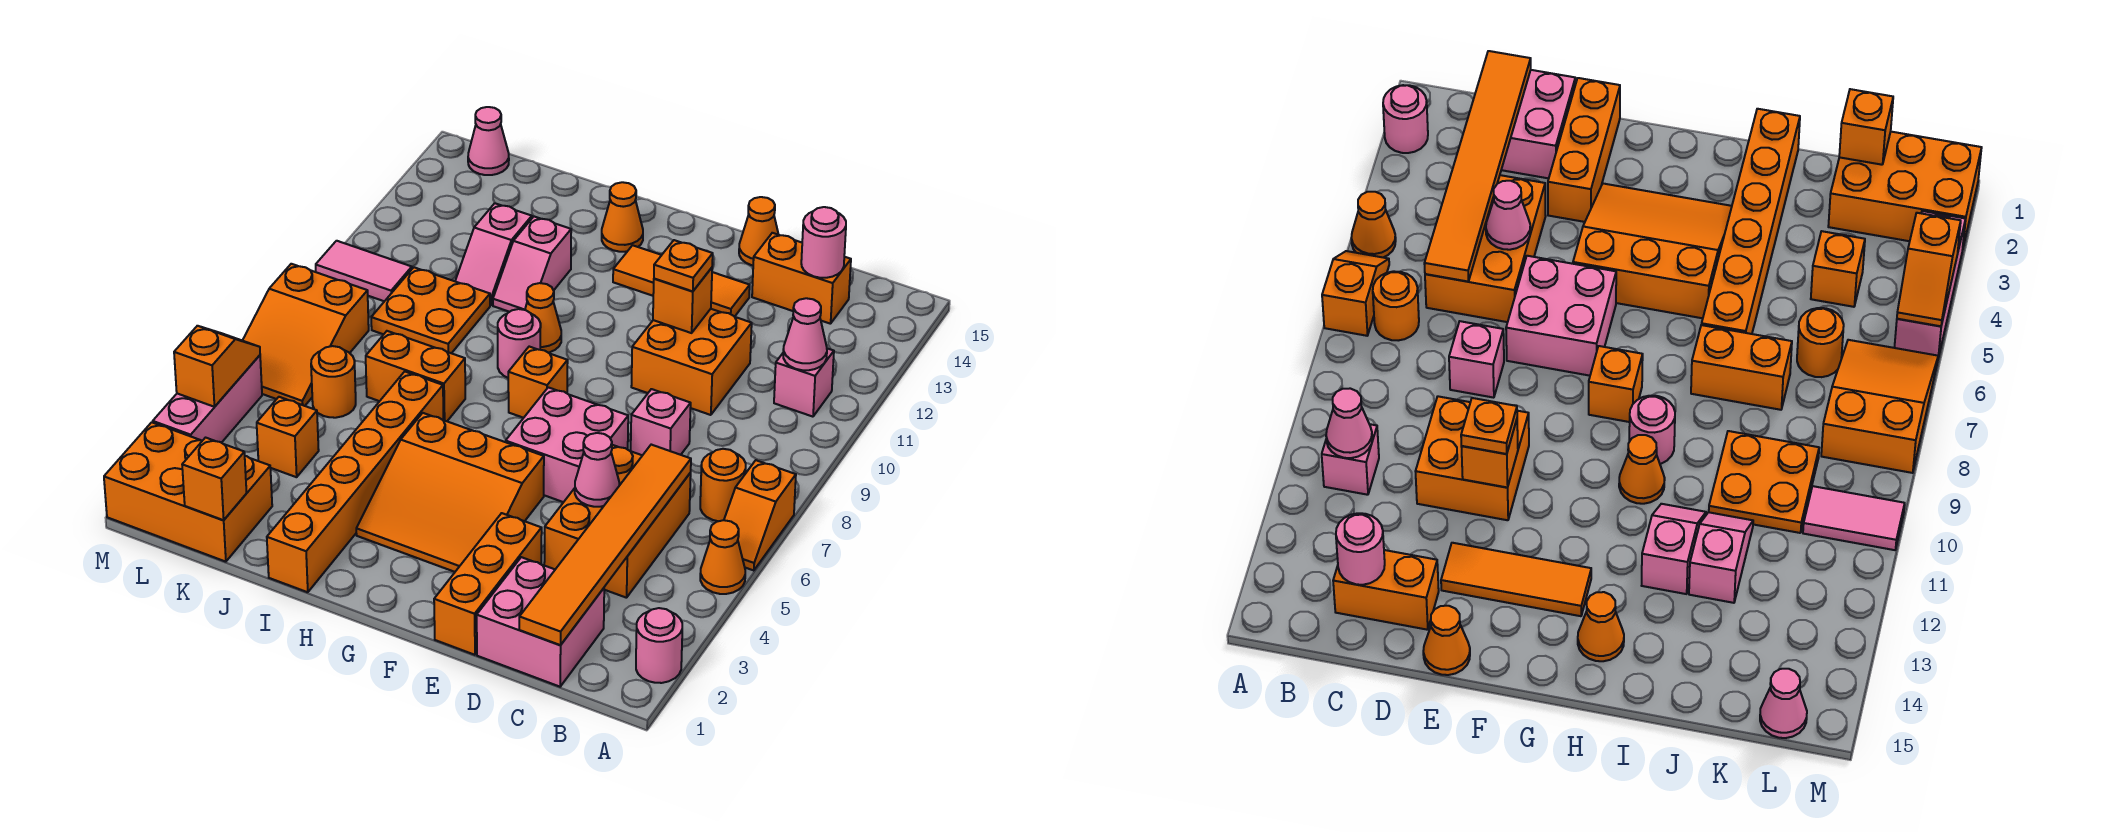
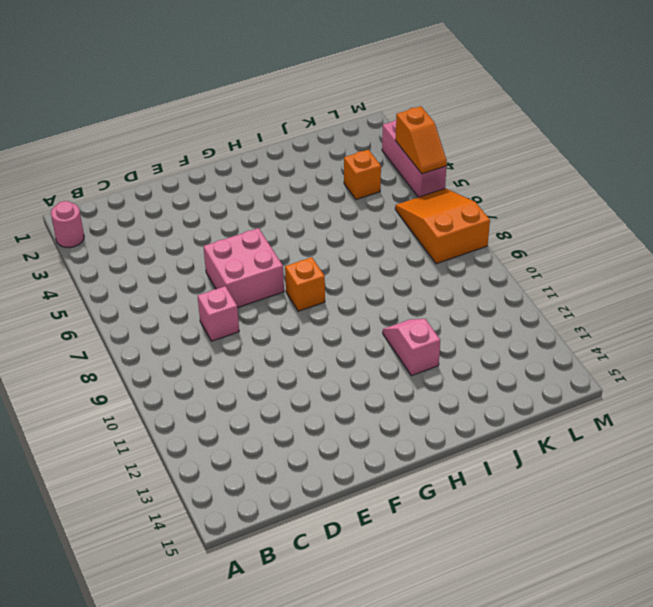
none -> orange 1x1 cone [700,520,745,594]
none -> orange 1x2 slope [724,460,796,571]
none -> orange 1x1 round brick [700,449,746,521]
none -> pink 1x1 brick [774,348,834,417]

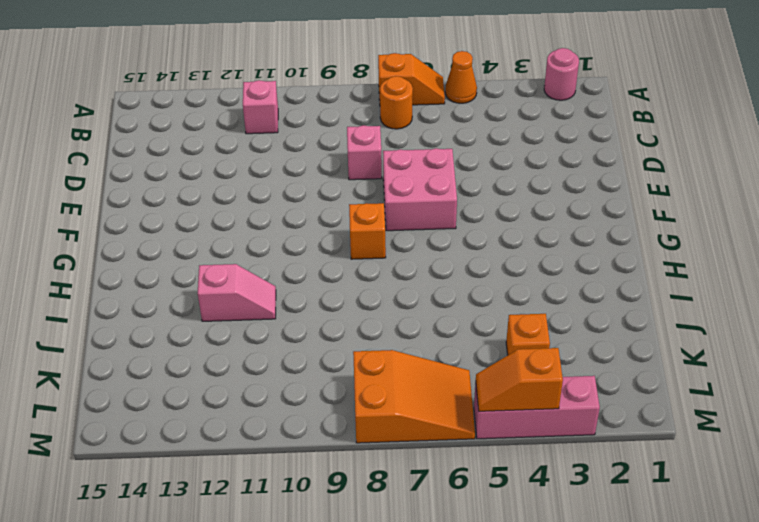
none -> pink 2x2 brick [477,557,604,687]
none -> orange 2x3 brick [544,445,691,598]
none -> orange 1x2 brick [752,233,851,324]
none -> orange 2x2 brick [631,309,752,415]

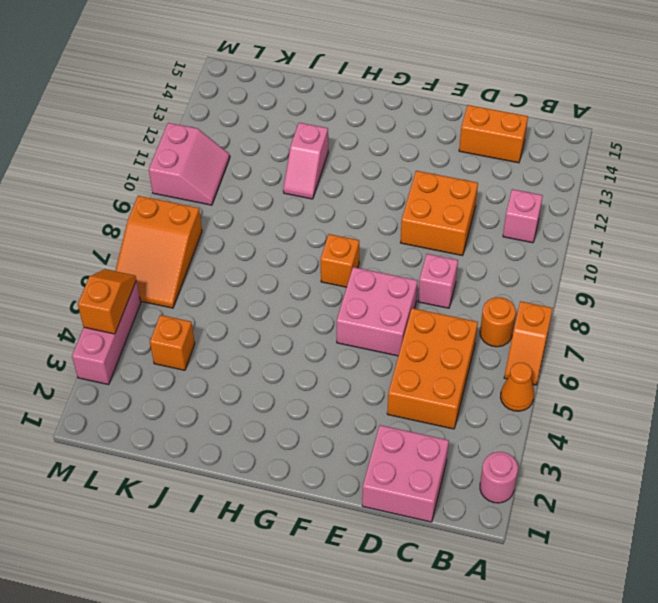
pink 2x2 slope [149,123,230,205] -> pink 1x2 tile [316,241,412,301]
none -> orange 1x3 brick [434,513,542,655]
none -> orange 1x3 tile [613,245,750,317]
none -> orange 1x1 cone [739,197,778,265]
none -> orange 3x3 slope [356,413,544,572]

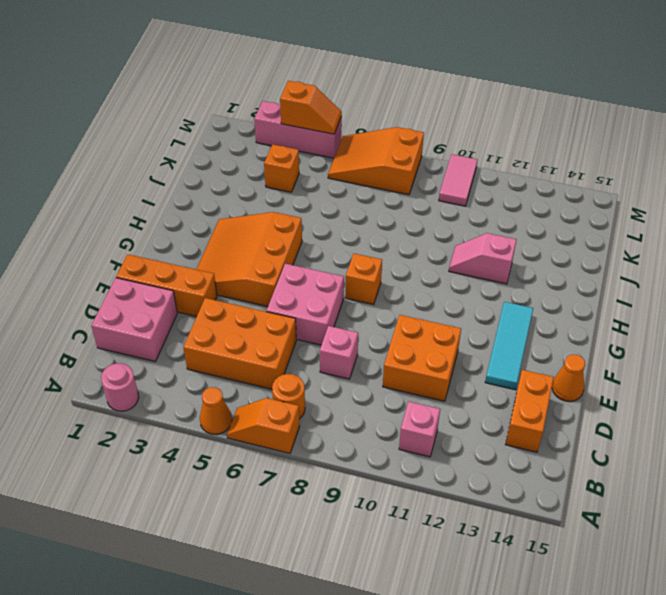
cyan 1x3 tile [485,302,533,389] -> orange 1x3 tile [613,245,750,317]
none -> pink 1x1 round brick [498,309,541,378]
none -> orange 1x1 cone [525,283,561,353]
none -> orange 1x1 cone [602,182,643,252]
none -> orange 1x6 brick [267,372,444,592]

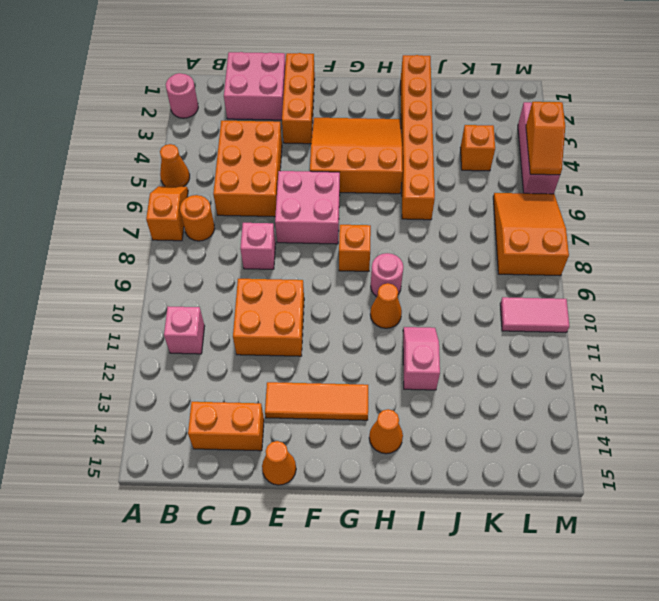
none -> orange 1x2 brick [366,331,465,421]
none -> orange 2x2 plate [371,267,490,353]
none -> pink 1x2 slope [455,203,532,305]
none -> orange 2x3 brick [104,422,272,562]

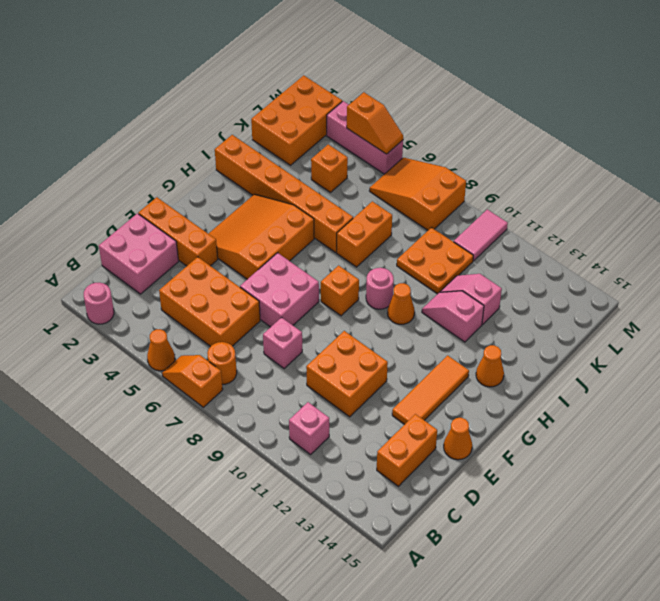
none -> orange 1x1 round brick [311,346,356,418]
none -> pink 1x1 cone [468,107,509,175]
none -> pink 1x1 cone [783,298,827,370]
none -> orange 1x6 tile [519,445,691,645]

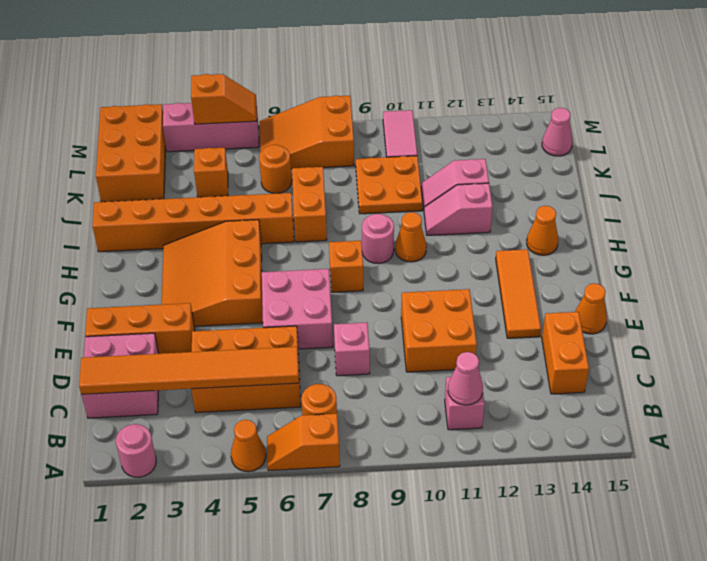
none -> pink 1x1 round brick [801,207,846,278]
none -> pink 1x1 cone [575,433,619,507]
none -> orange 1x1 brick [653,268,712,333]
none -> orange 1x1 brick [182,438,247,520]

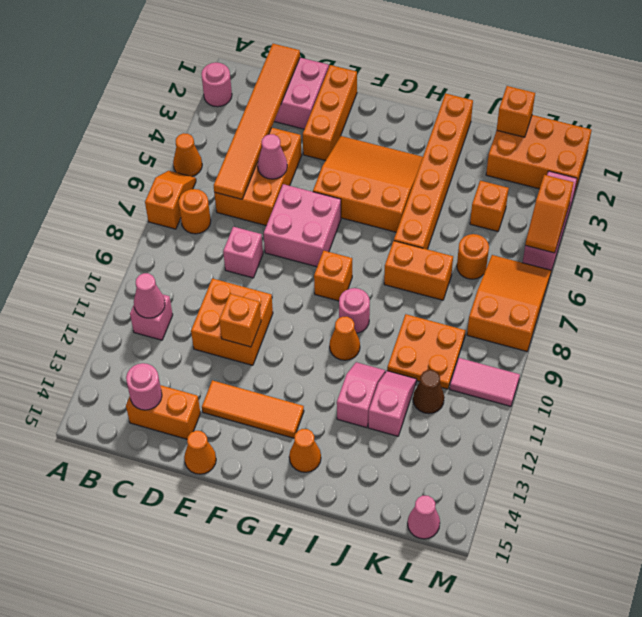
brown 1x1 cone [413,370,444,414] -> none
none -> orange 1x1 plate [654,240,713,291]

